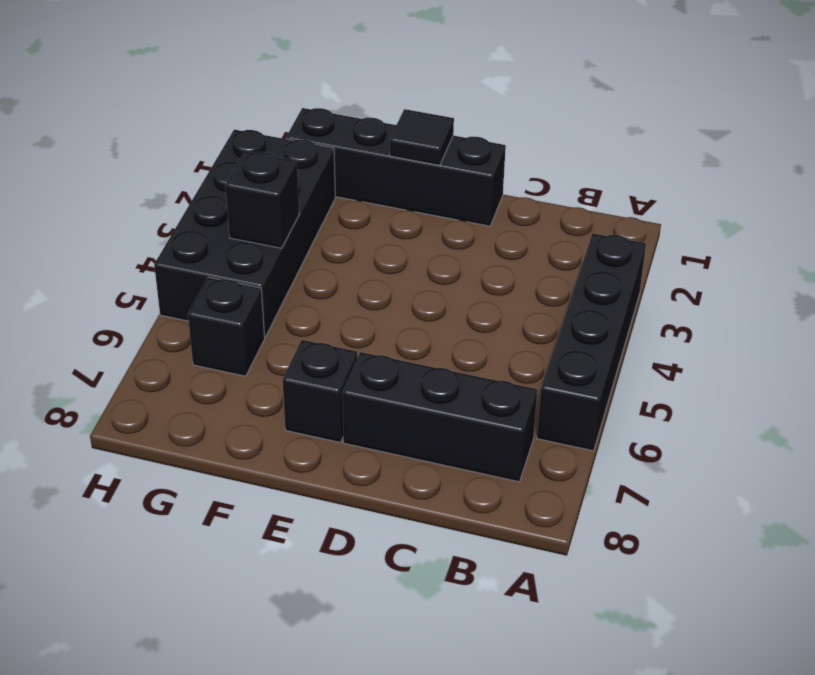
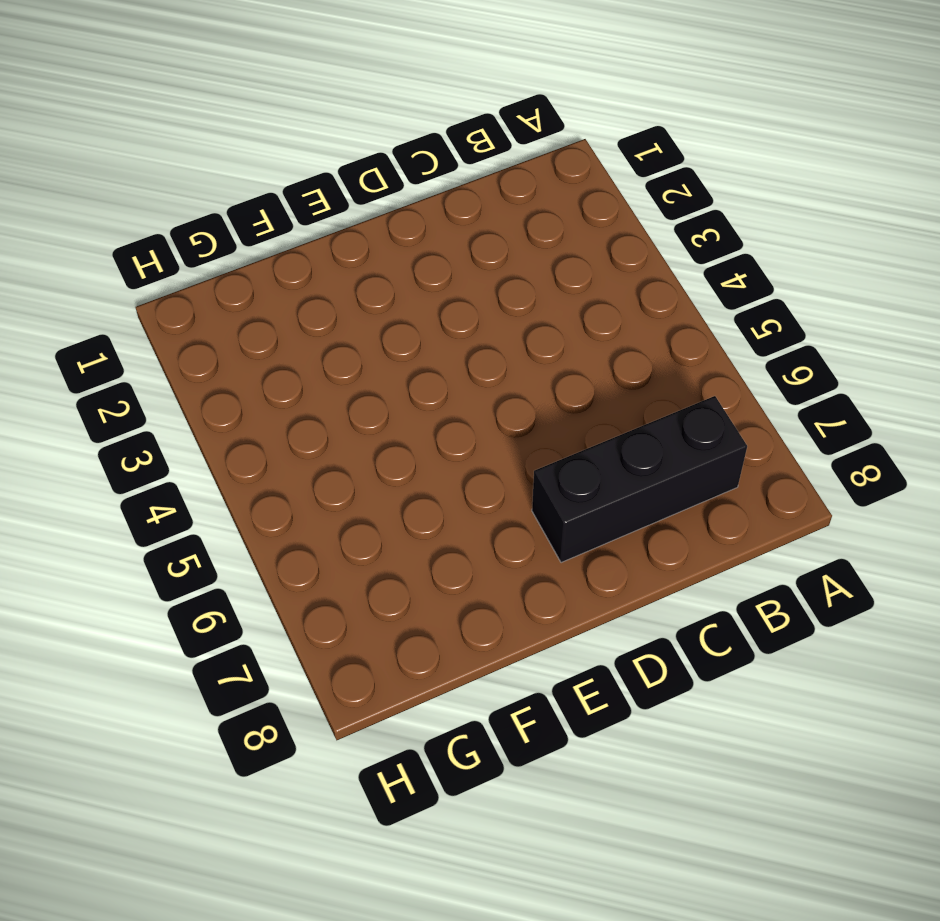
none -> black 1x4 brick [537,233,646,451]
none -> black 1x4 brick [286,108,506,226]

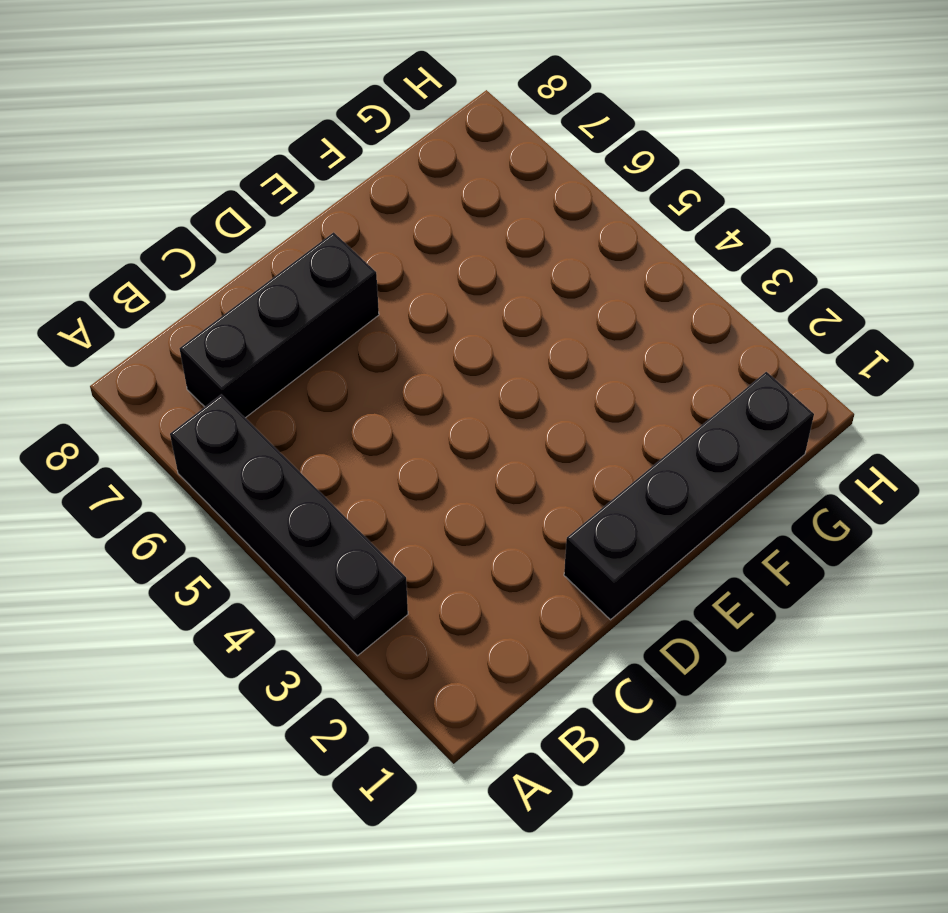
none -> black 1x1 brick [283,340,357,443]
none -> black 2x4 brick [154,130,335,337]

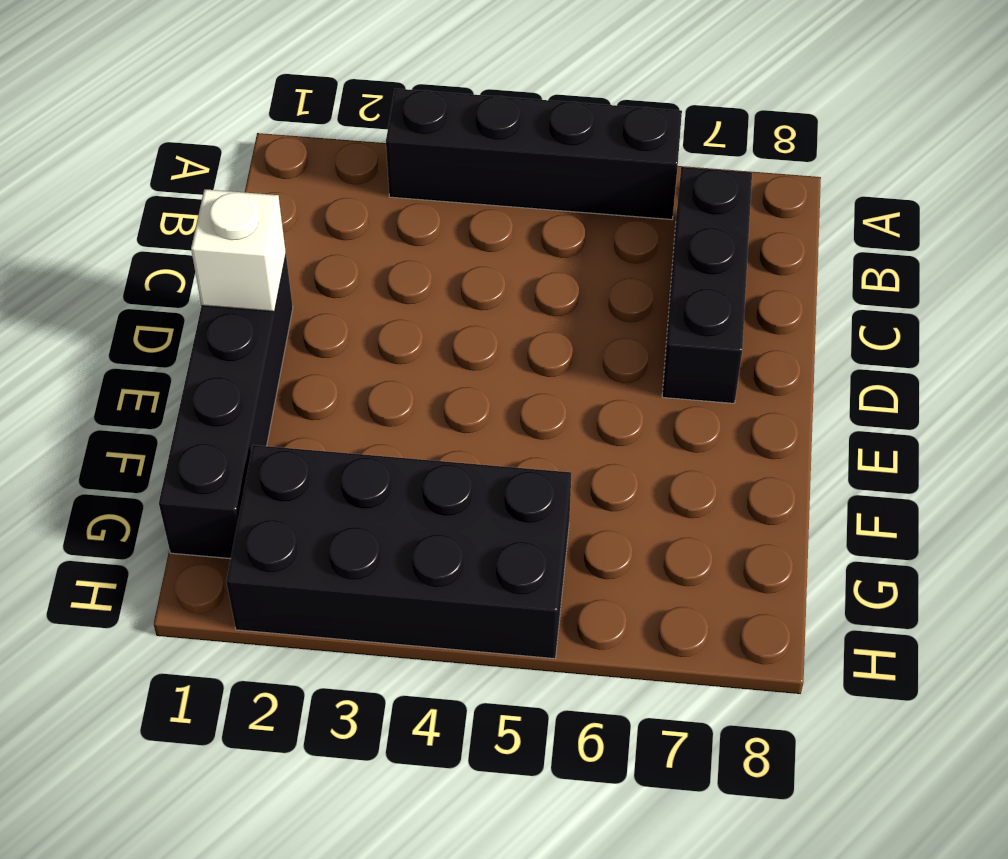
white 1x1 brick [191,189,286,312] -> none
none -> black 1x1 brick [283,340,357,443]
none -> black 1x1 brick [188,277,265,376]

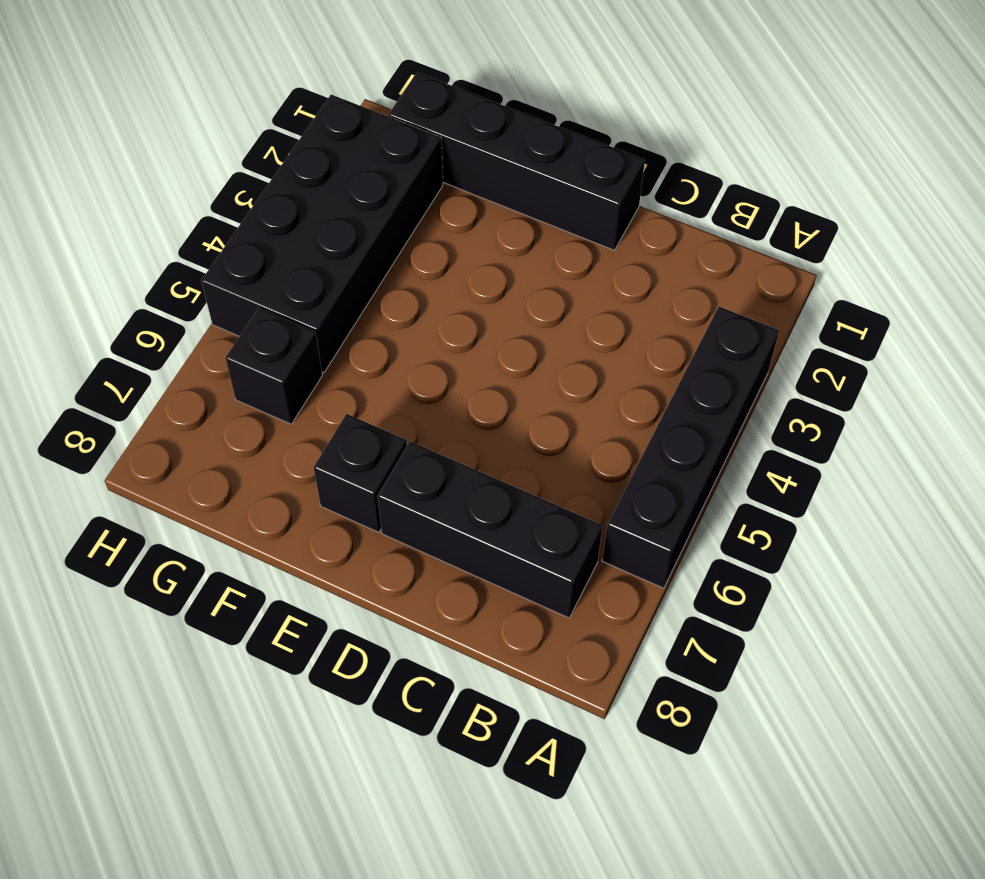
none -> black 1x1 tile [390,109,454,165]
none -> black 1x1 brick [226,151,299,248]

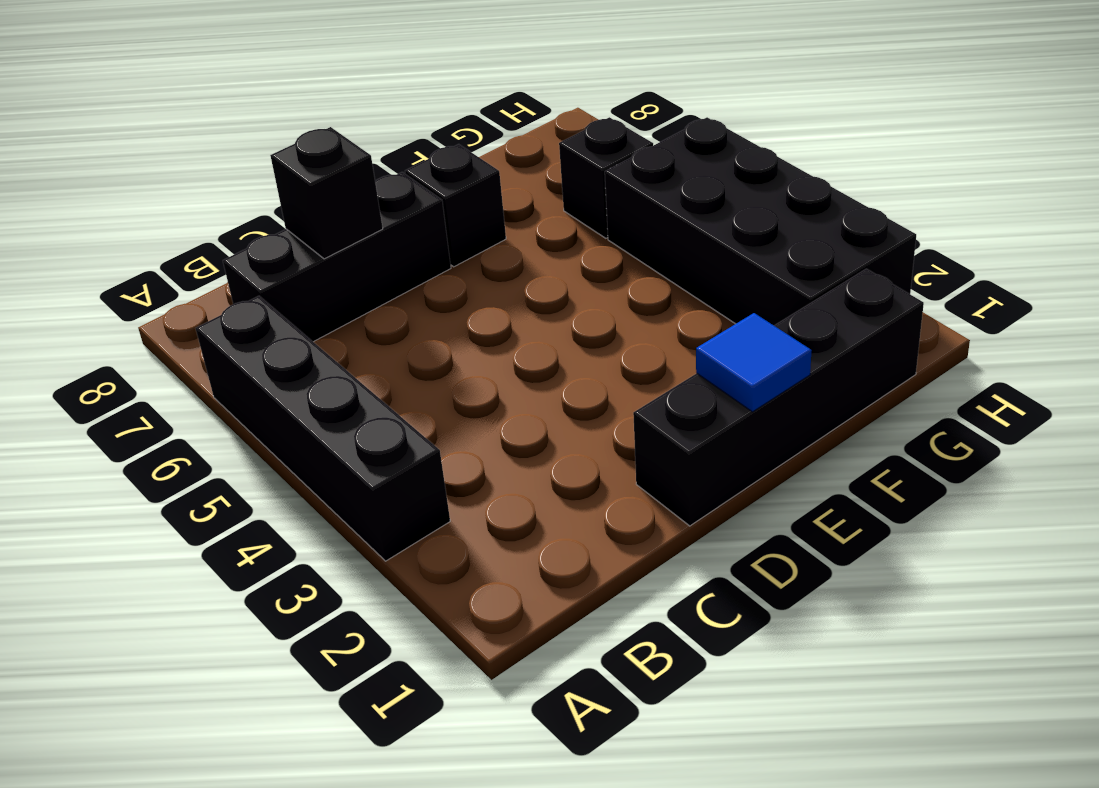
black 1x1 brick [270,127,383,259] -> black 1x1 brick moved to [226,151,299,248]
blue 1x1 tile [696,313,812,412] -> black 1x1 tile [390,109,454,165]

